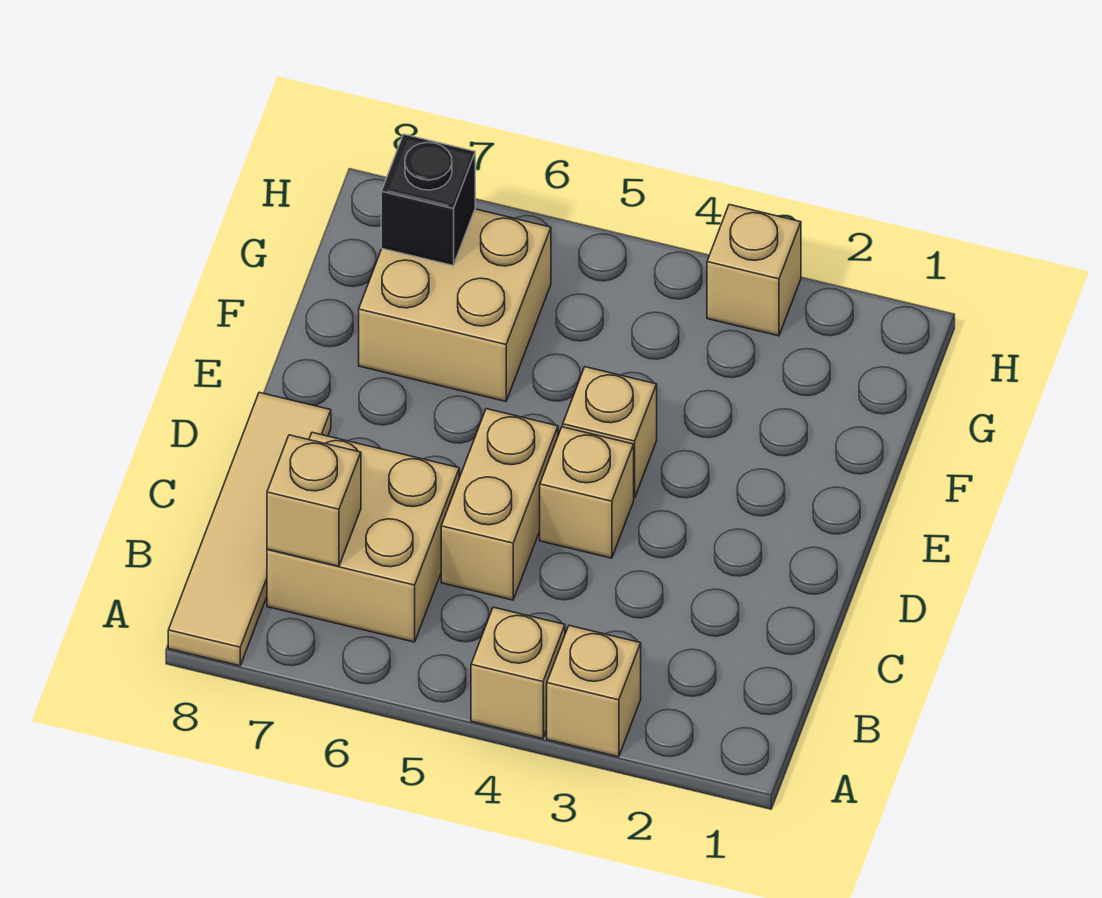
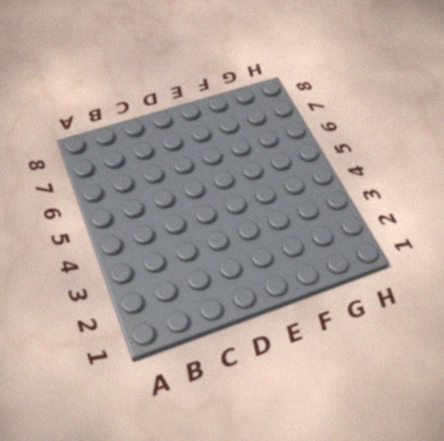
none -> tan 1x1 brick [547,626,641,757]
none -> tan 1x1 brick [471,607,565,739]

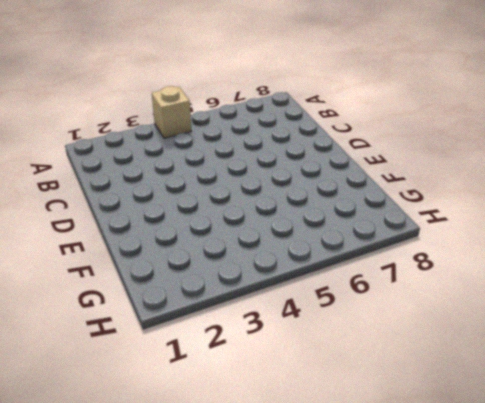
none -> tan 1x1 brick [547,626,641,757]
none -> tan 1x4 tile [168,392,331,666]

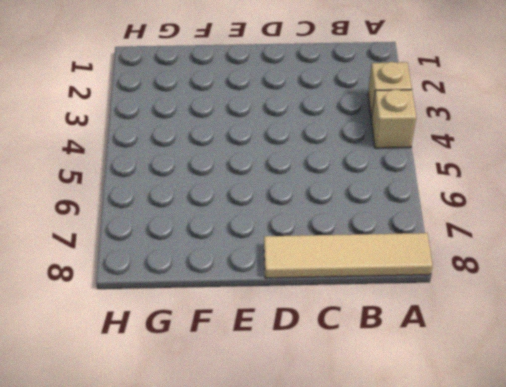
none -> tan 2x2 brick [267,432,459,642]
none -> tan 1x2 brick [441,409,558,600]

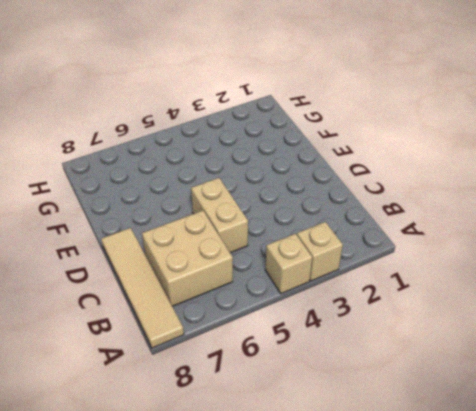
none -> tan 1x1 brick [540,427,634,558]
none -> tan 1x1 brick [563,367,657,498]

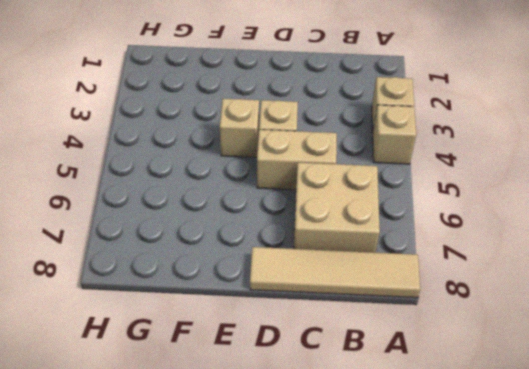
none -> tan 2x2 brick [359,209,551,401]
none -> tan 1x1 brick [707,205,801,336]

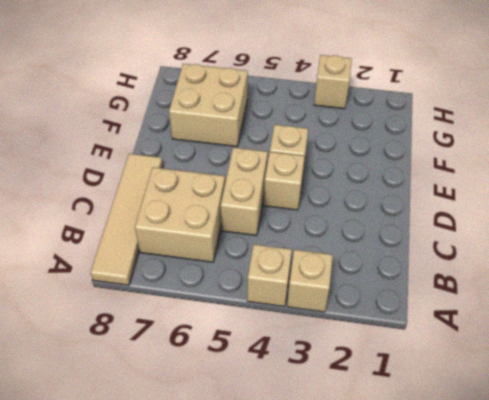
none -> tan 1x1 brick [267,435,361,566]
none -> black 1x1 brick [381,134,475,265]

